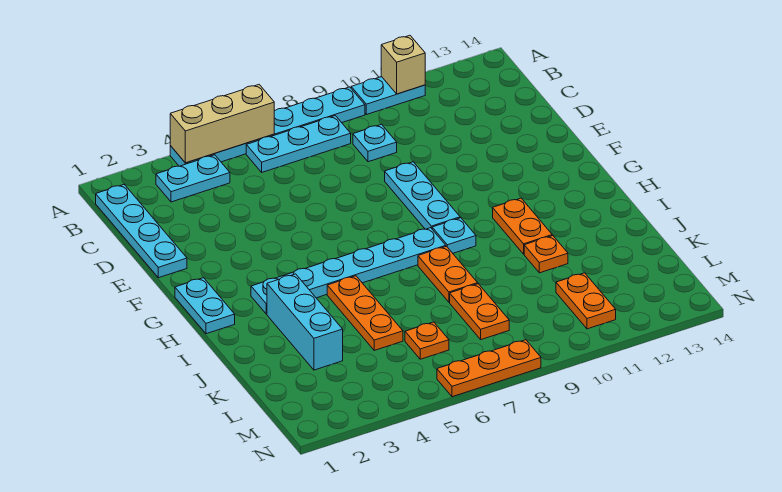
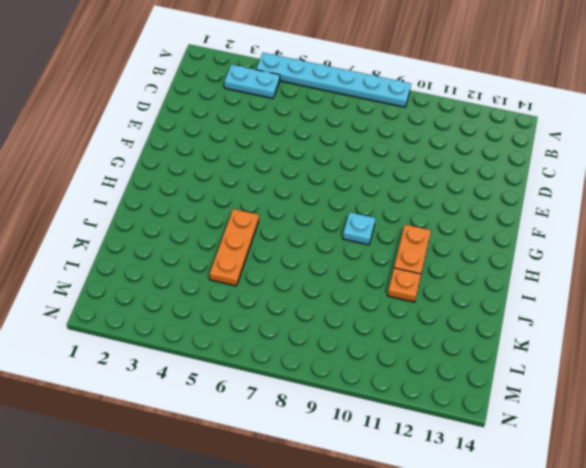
none -> cyan 1x2 plate [351,77,425,115]
none -> cyan 1x4 plate [96,185,187,278]
none -> cyan 1x3 plate [246,116,351,172]

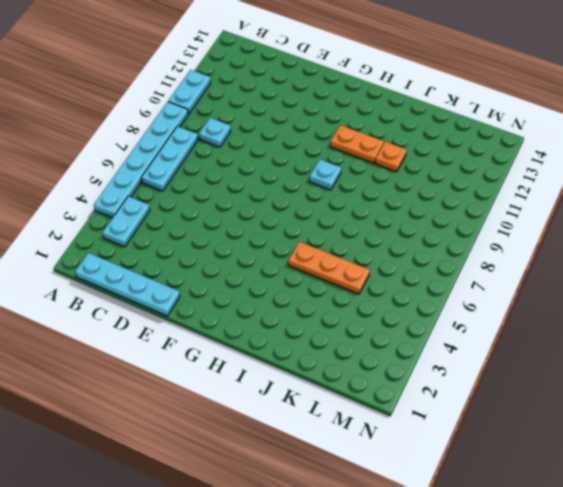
none -> cyan 1x3 plate [385,162,460,229]
none -> cyan 1x2 plate [175,278,235,334]
none -> cyan 1x6 plate [251,228,446,314]

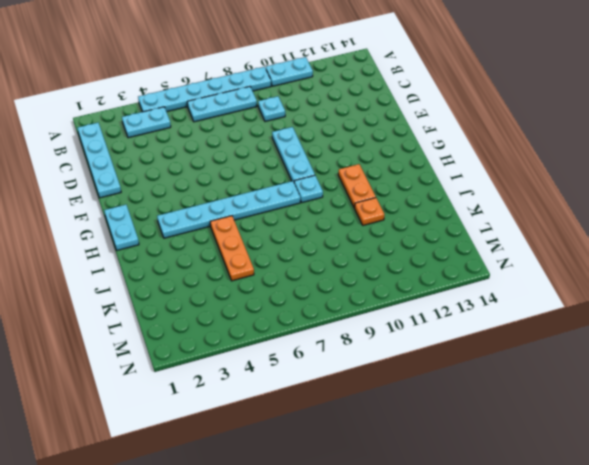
none -> cyan 1x3 brick [267,274,343,370]
none -> orange 1x2 plate [418,246,478,302]
none -> orange 1x2 plate [450,284,509,340]

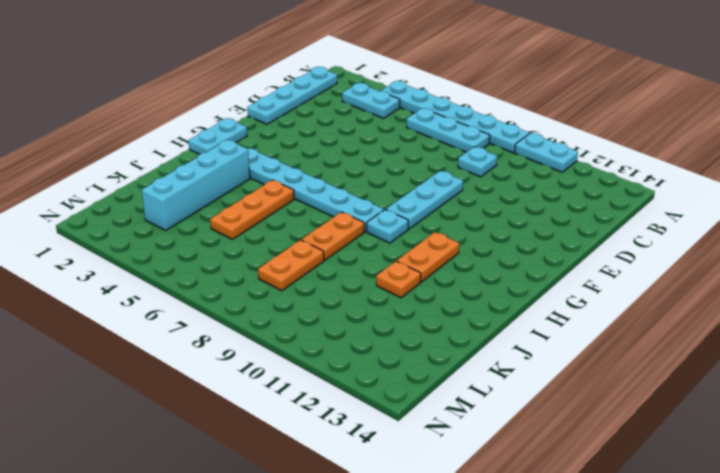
cyan 1x4 brick [142,140,250,231] -> cyan 1x3 brick [267,274,343,370]
none -> orange 1x1 plate [405,322,449,359]
none -> orange 1x2 plate [556,273,616,329]
none -> orange 1x3 plate [437,340,541,397]

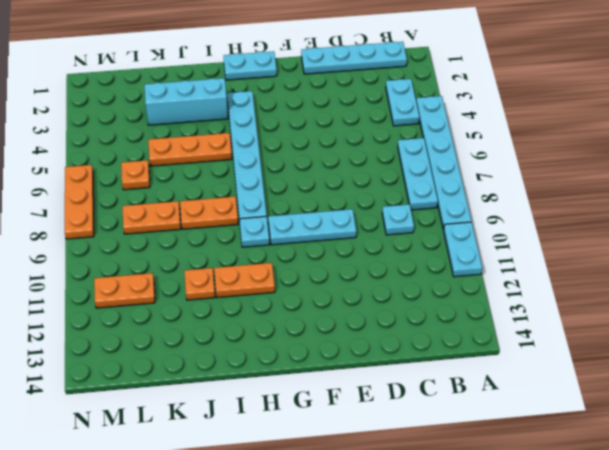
none -> tan 1x3 brick [170,85,274,163]
none -> tan 1x1 brick [381,35,425,94]

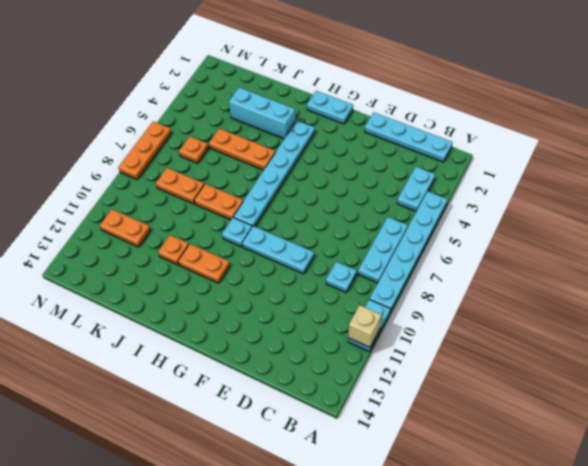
none -> tan 1x3 brick [170,85,274,163]

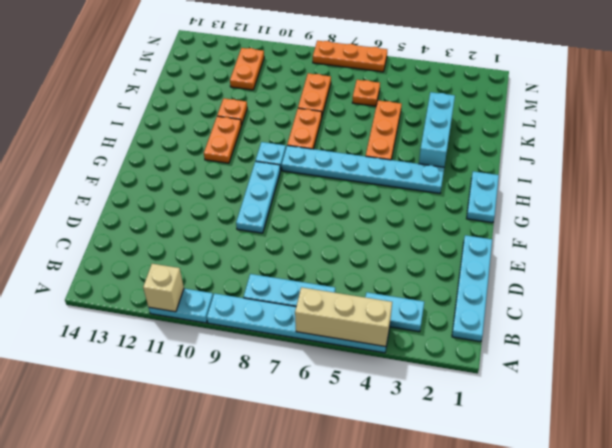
none -> cyan 1x1 plate [353,124,397,162]

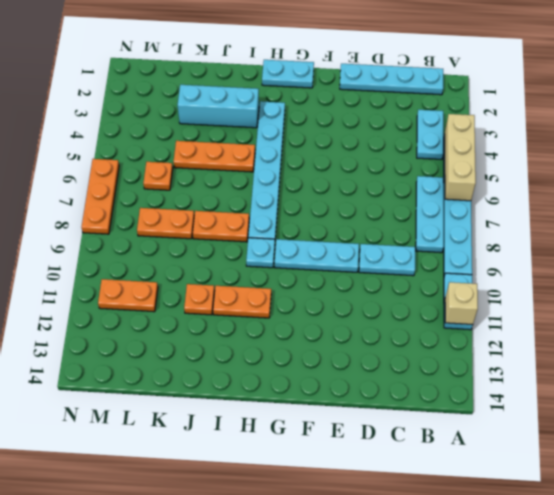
cyan 1x2 plate [359,244,415,276] -> cyan 1x1 plate [353,124,397,162]

